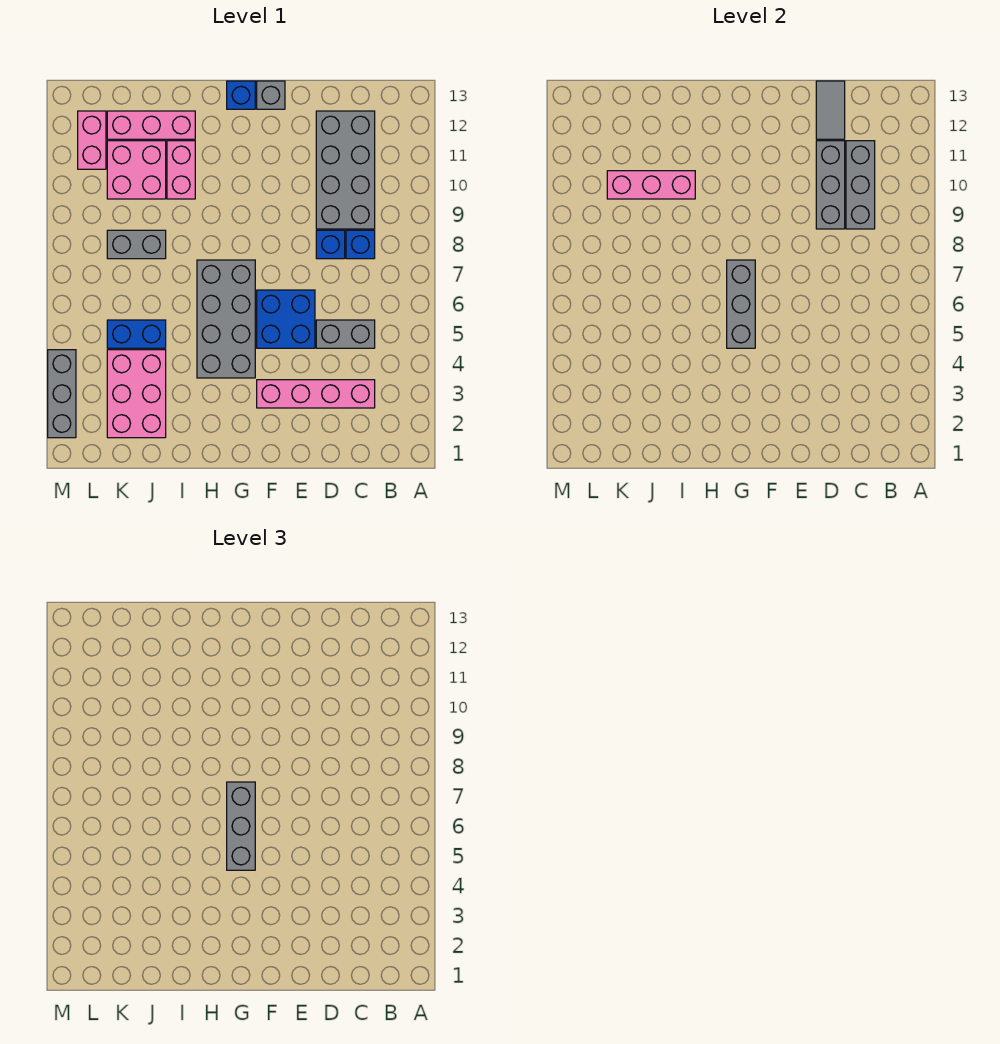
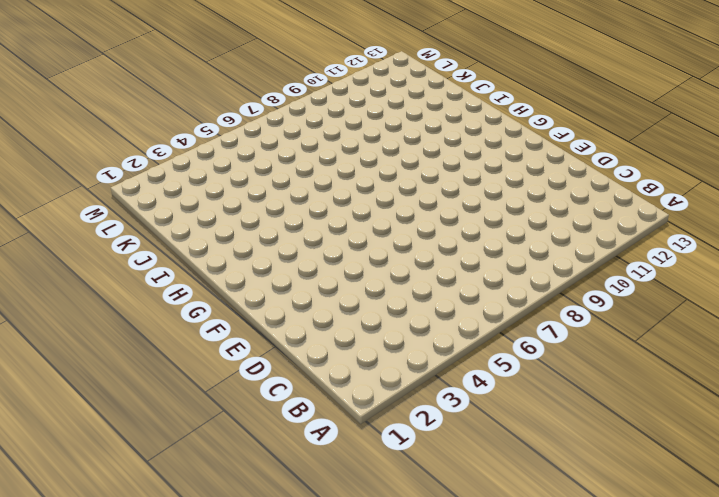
none -> pink 1x4 brick [257,380,375,408]
none -> grey 1x2 brick [316,320,375,348]
none -> blue 1x1 brick [346,230,375,259]

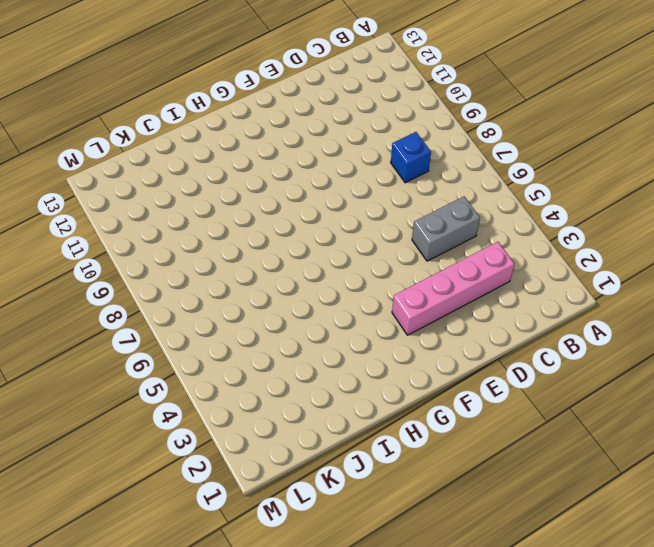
none -> grey 2x4 brick [316,111,375,229]
none -> blue 1x1 brick [316,230,345,259]
none -> blue 2x2 brick [257,290,315,348]

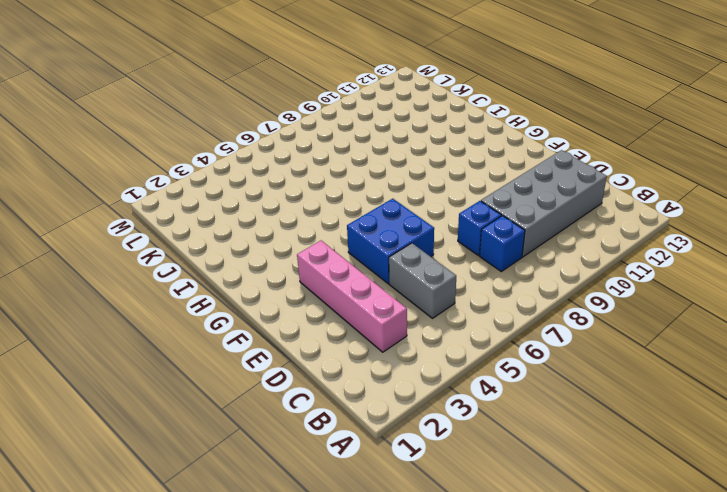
none -> grey 1x1 brick [257,81,285,109]
none -> grey 2x4 brick [197,260,255,378]
none -> blue 1x1 brick [227,81,255,109]

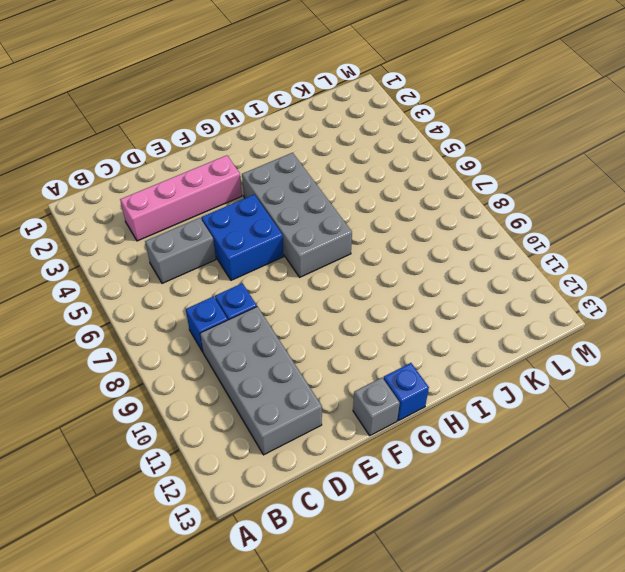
none -> pink 1x2 brick [167,141,195,199]
none -> pink 1x3 brick [107,111,195,139]
none -> pink 2x3 brick [107,350,166,438]

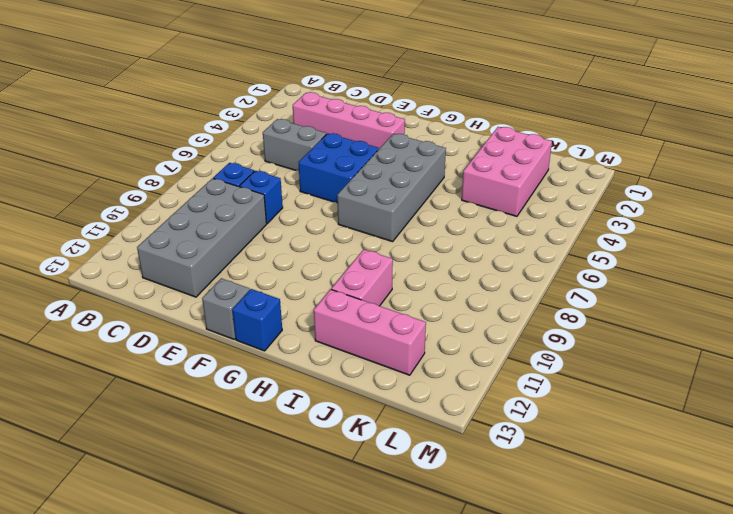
none -> blue 1x2 brick [107,320,166,348]
none -> grey 1x2 brick [107,230,166,259]
none -> pink 2x2 brick [107,141,166,199]

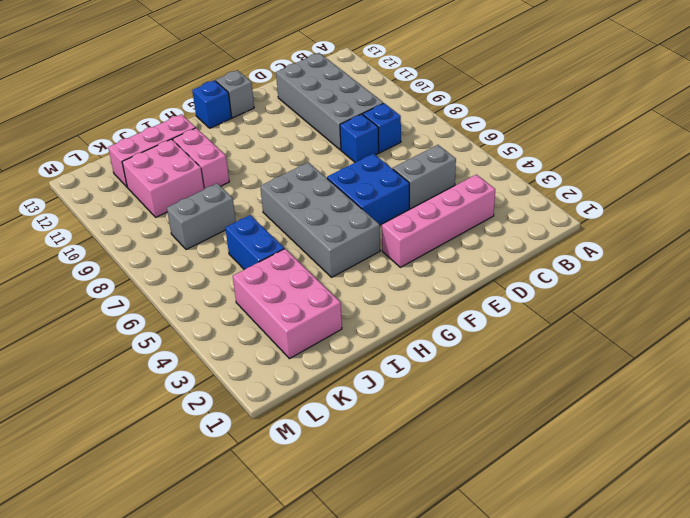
blue 1x2 brick [225,215,284,270] -> blue 1x2 brick turned to [107,320,166,348]
none -> pink 1x2 brick [78,111,106,169]
none -> grey 1x3 brick [48,350,76,438]
none -> grey 1x3 brick [846,141,875,229]

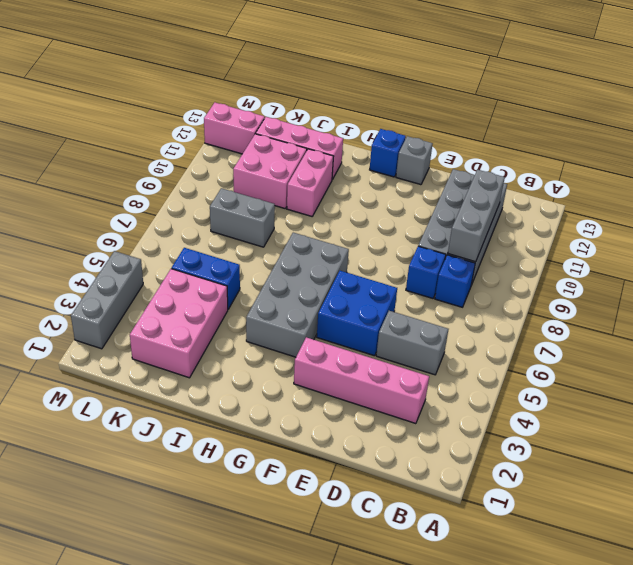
pink 1x2 brick [204,103,265,154] -> pink 1x2 brick turned to [78,111,106,169]
none -> grey 1x3 brick [816,141,845,229]
none -> grey 1x2 tile [816,81,845,139]
none -> grey 1x3 brick [727,260,755,348]

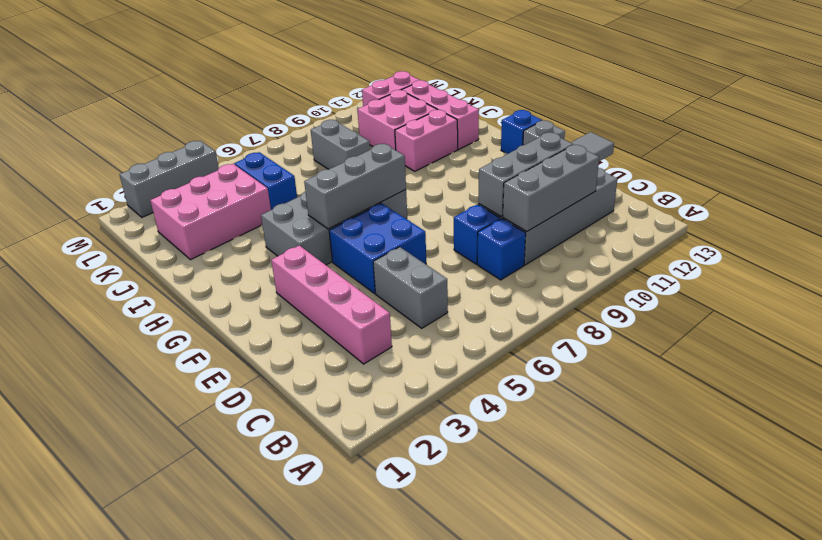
none -> pink 1x3 brick [607,171,695,199]
none -> grey 1x3 brick [227,782,255,870]

